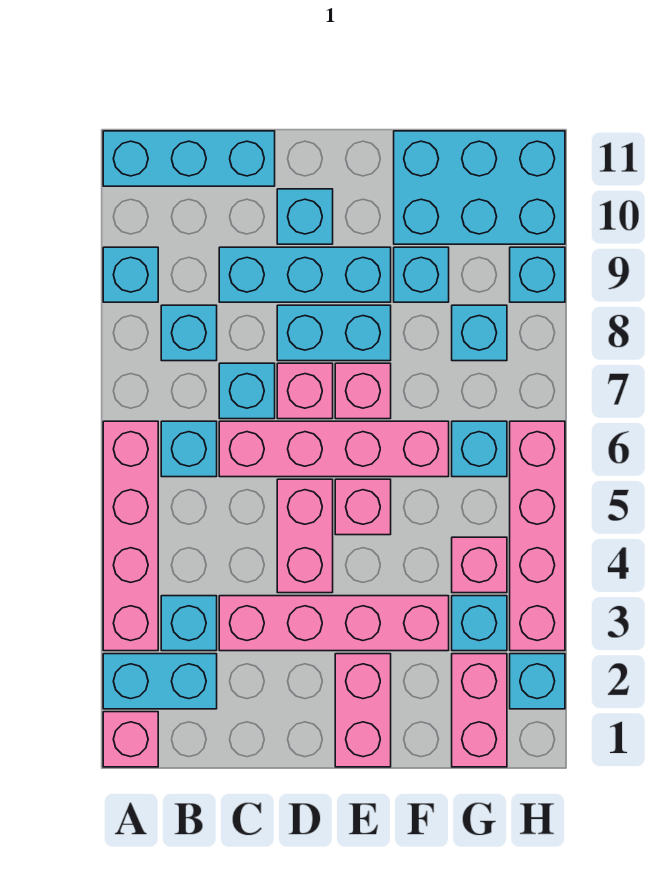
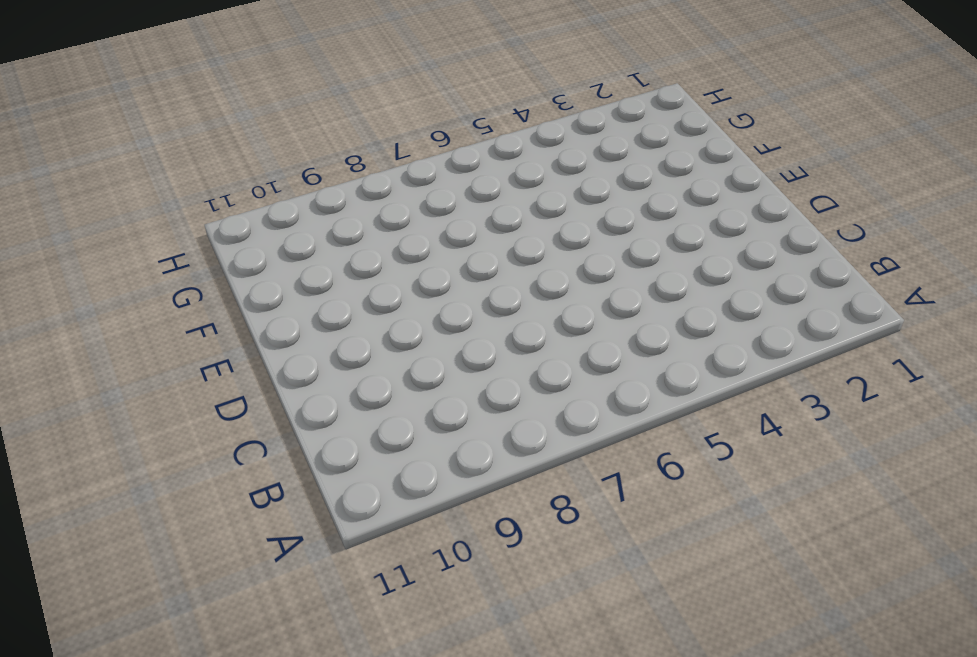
none -> pink 1x1 brick [103,712,158,767]
none -> cyan 1x2 brick [103,654,217,709]
none -> pink 1x4 brick [103,421,158,651]

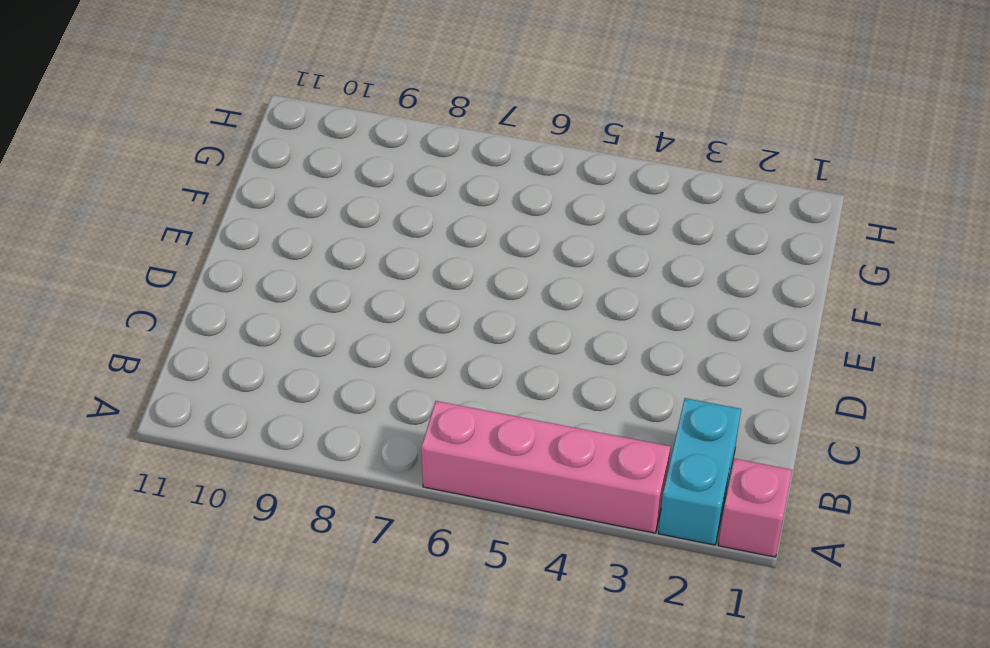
none -> cyan 1x1 brick [103,247,158,302]
none -> cyan 1x3 brick [103,131,275,186]
none -> cyan 1x1 brick [161,596,217,651]

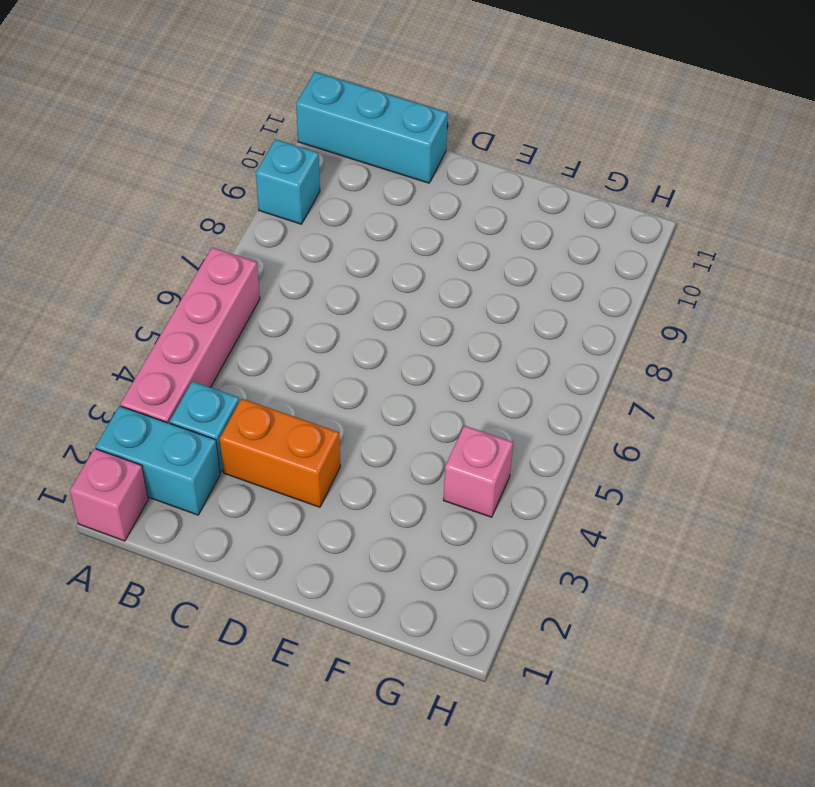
orange 1x2 brick [220,399,340,507] -> pink 1x4 brick [219,596,449,651]
none -> cyan 1x1 brick [161,421,217,477]
none -> cyan 1x1 brick [161,305,217,361]
none -> pink 1x4 brick [219,421,449,477]

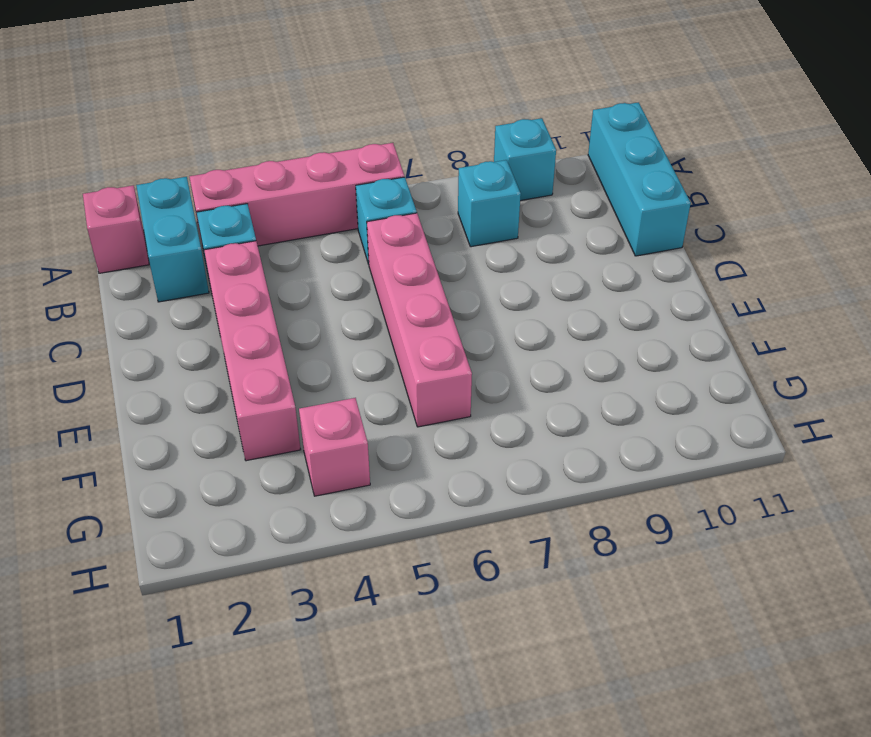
none -> cyan 1x1 brick [219,363,275,419]
none -> cyan 1x3 brick [219,247,391,302]
none -> pink 1x2 brick [277,479,333,593]

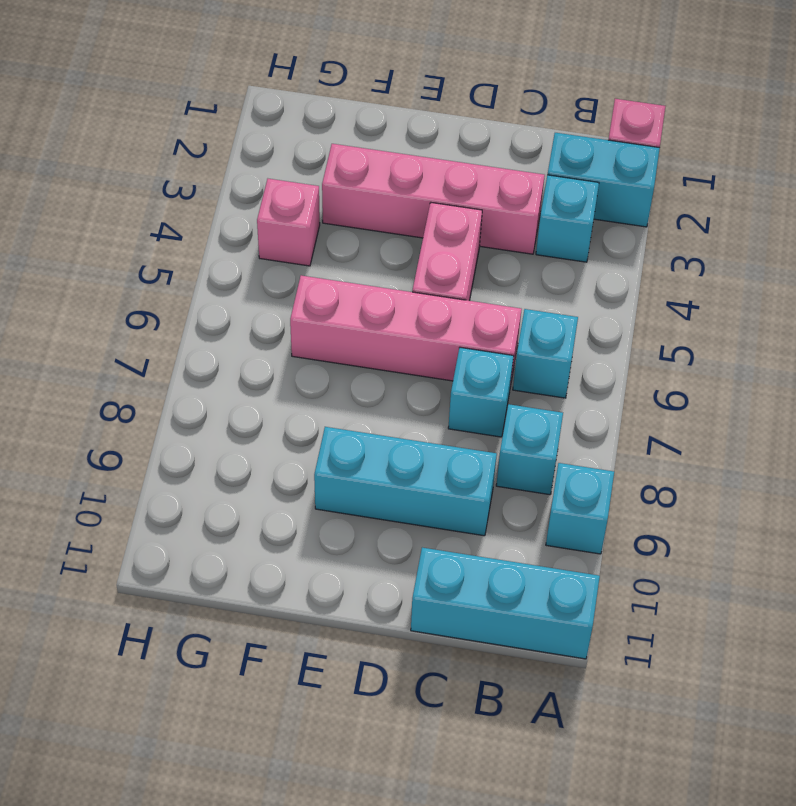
none -> pink 1x4 brick [103,421,158,651]
none -> pink 1x1 brick [277,363,333,419]
none -> cyan 1x2 brick [277,305,391,361]

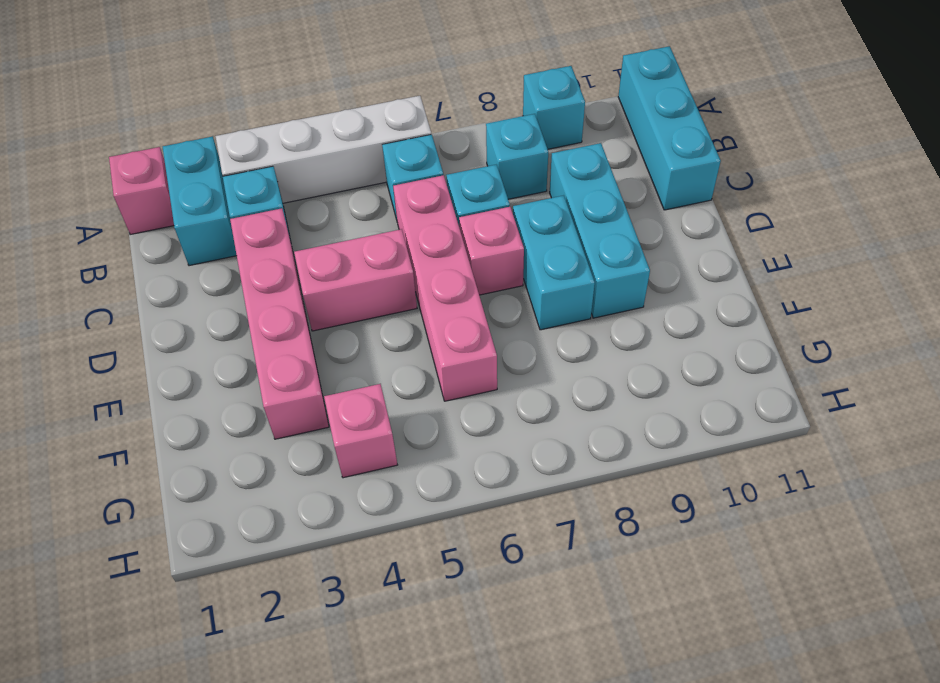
white 1x4 brick [215,96,431,203] -> pink 1x4 brick [103,421,158,651]
none -> cyan 1x1 brick [277,189,333,244]
none -> pink 1x2 brick [335,654,391,767]
none -> pink 1x1 brick [335,479,391,535]

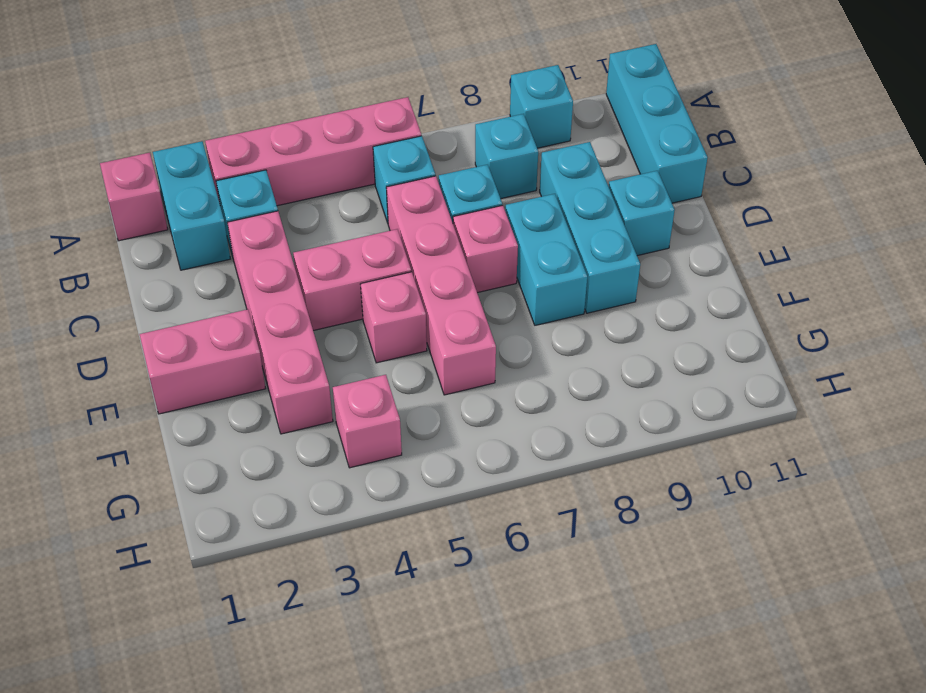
none -> pink 1x1 brick [335,363,391,419]
none -> cyan 1x1 brick [394,247,449,302]
none -> cyan 2x3 brick [394,131,565,244]

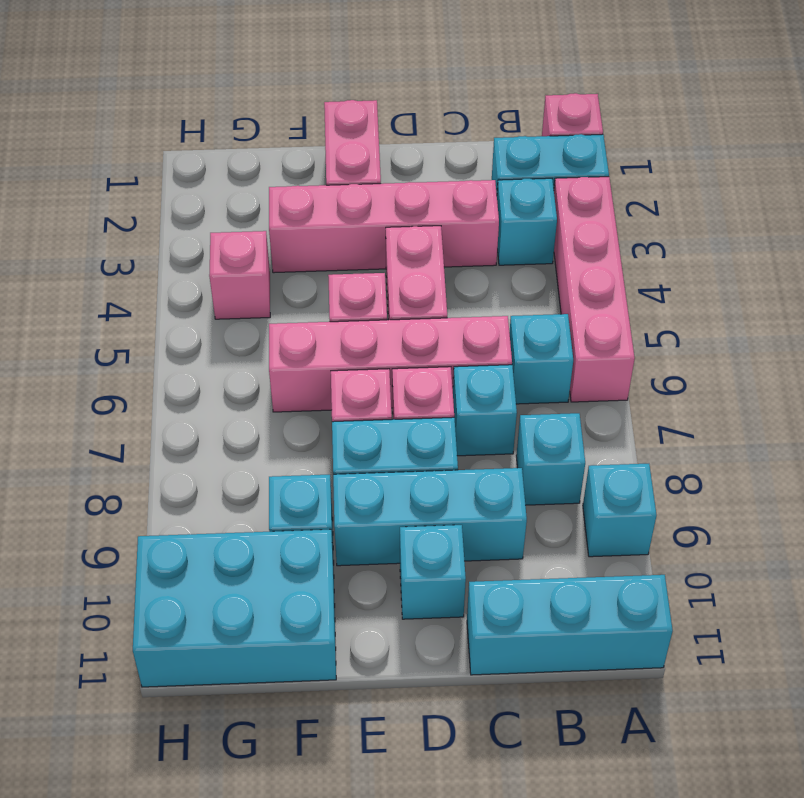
none -> pink 1x2 brick [452,654,507,767]
none -> cyan 1x1 brick [452,596,507,651]
none -> cyan 1x1 brick [452,421,507,477]

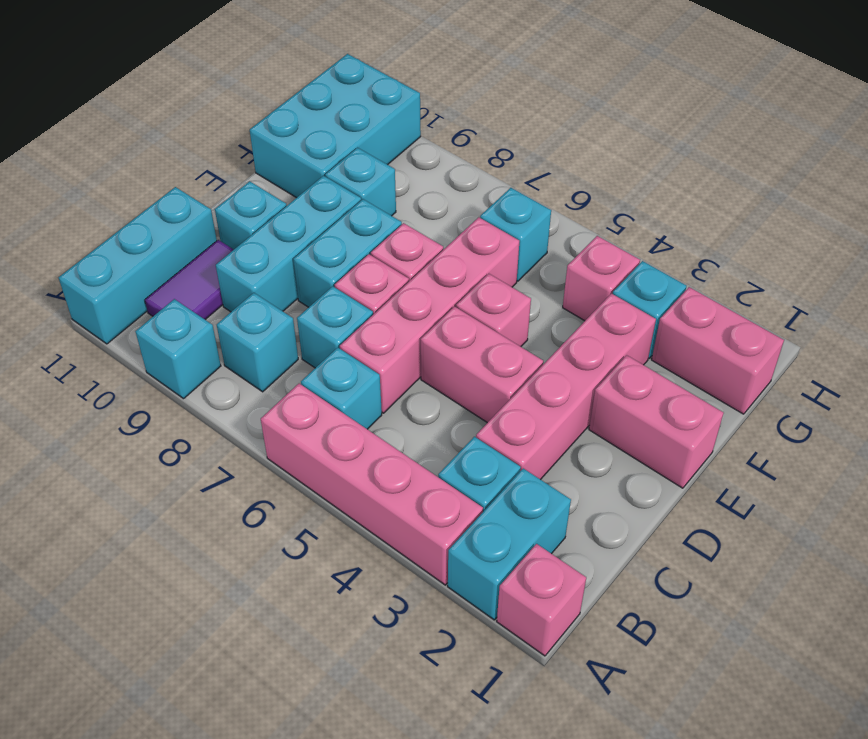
purple 1x2 tile [145,240,234,320] -> none
none -> cyan 1x1 brick [452,305,507,361]
none -> cyan 1x1 brick [510,654,565,709]
none -> pink 1x4 brick [510,421,565,651]

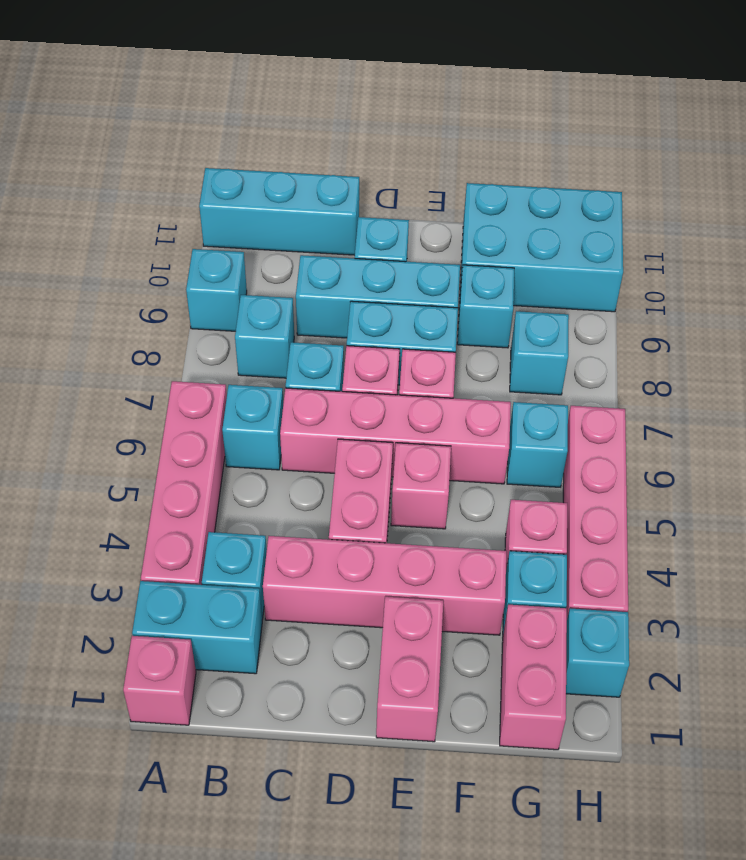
none -> cyan 1x1 brick [510,247,565,302]

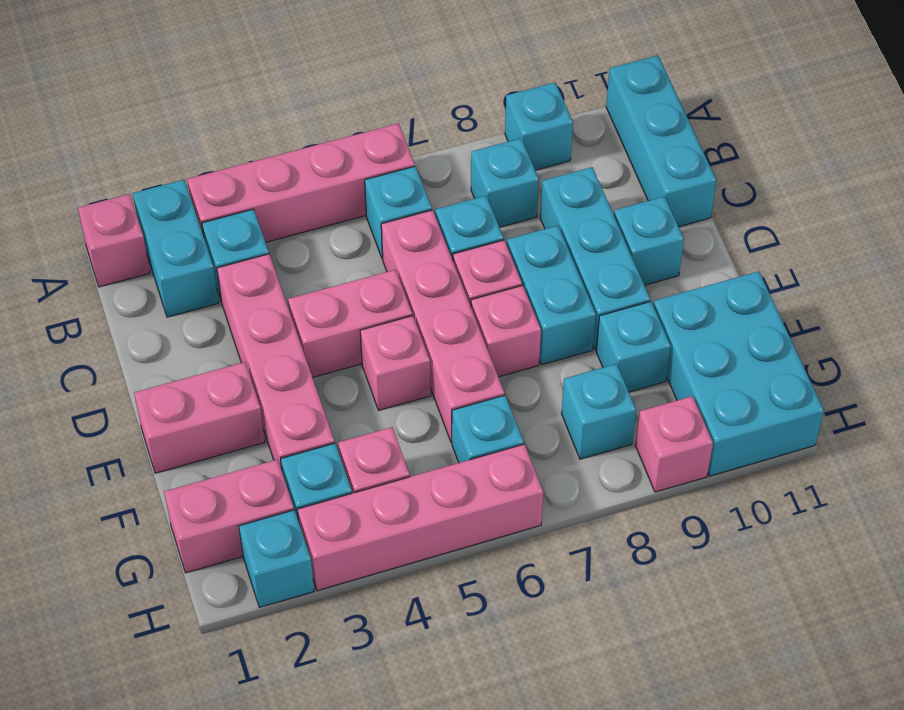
pink 1x1 brick [636,396,713,492] -> cyan 1x1 brick [510,247,565,302]

